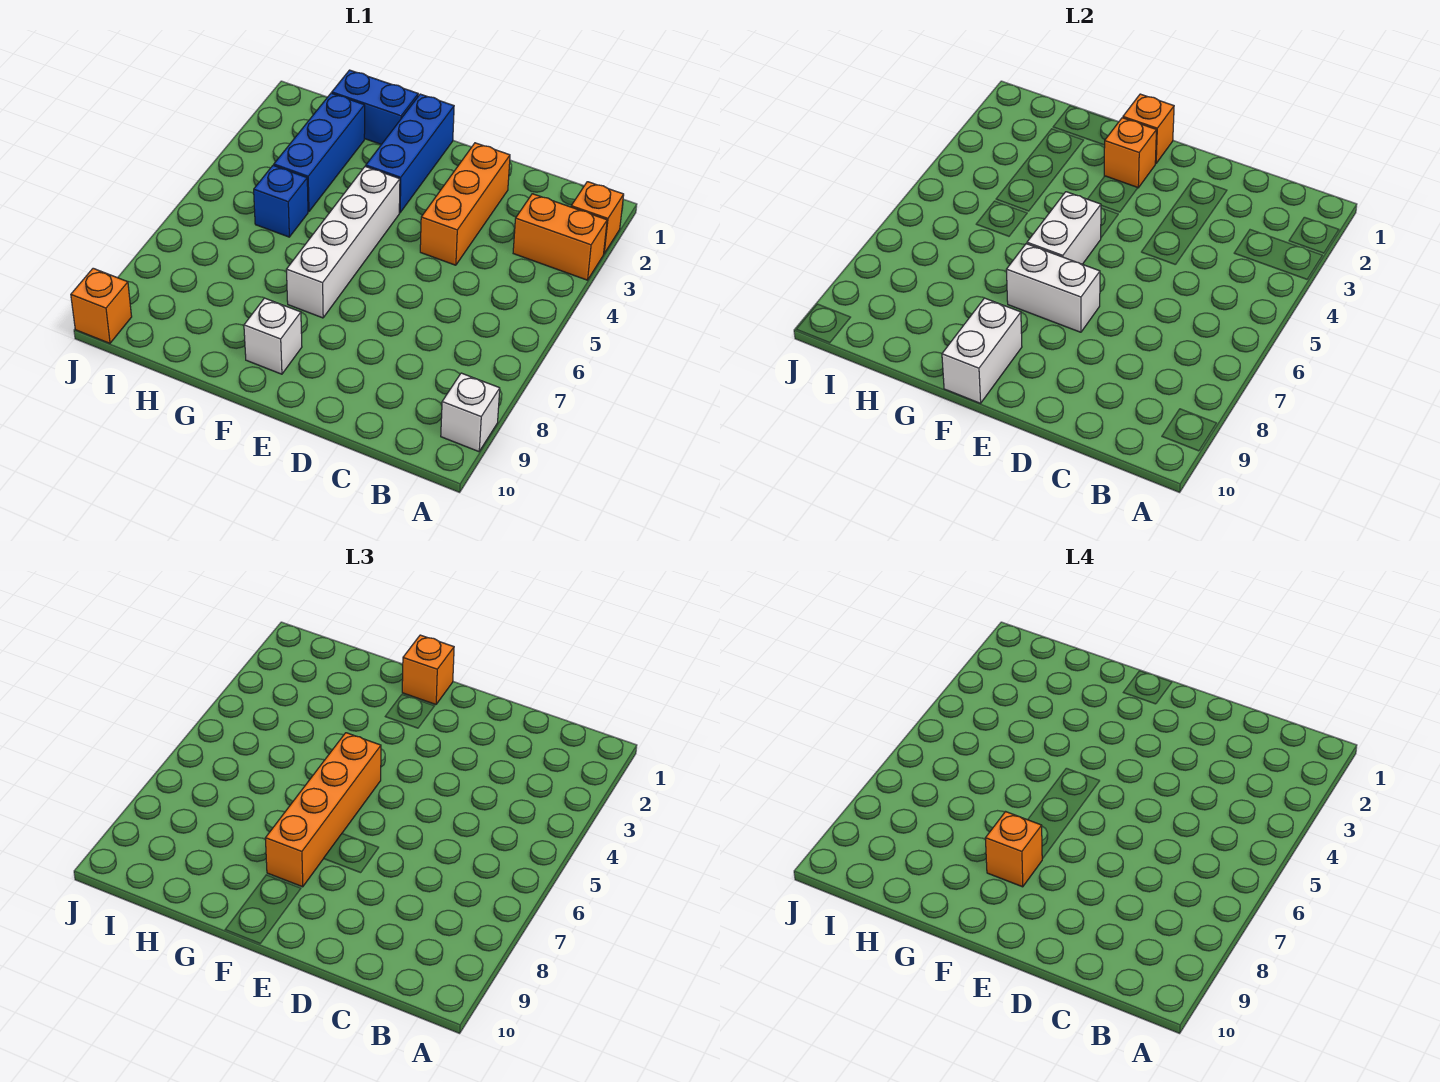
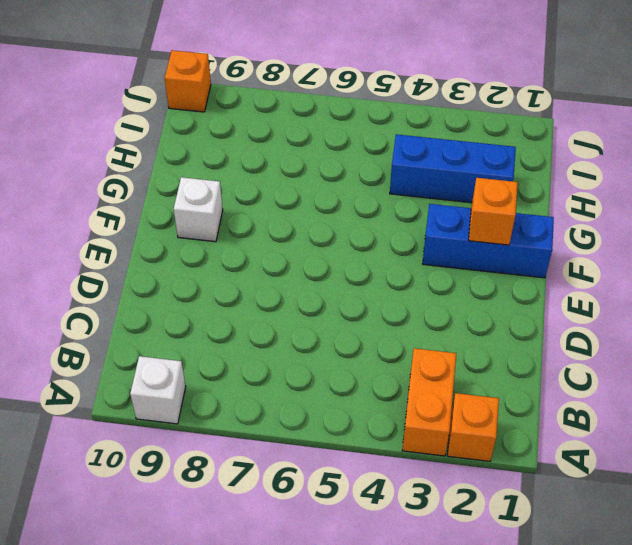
none -> orange 1x3 brick [420,143,510,265]
none -> white 1x4 brick [286,166,400,318]
none -> blue 1x2 brick [332,70,418,144]

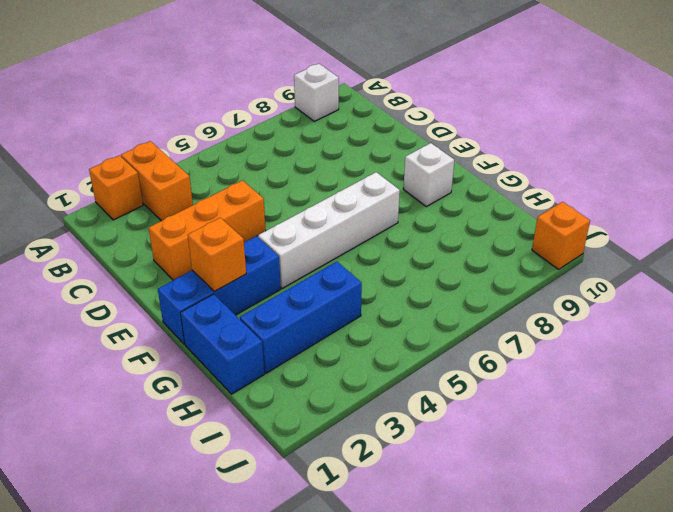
none -> blue 1x1 brick [254,165,308,237]
none -> white 1x2 brick [1006,244,1100,332]
none -> orange 1x1 brick [1123,94,1174,164]

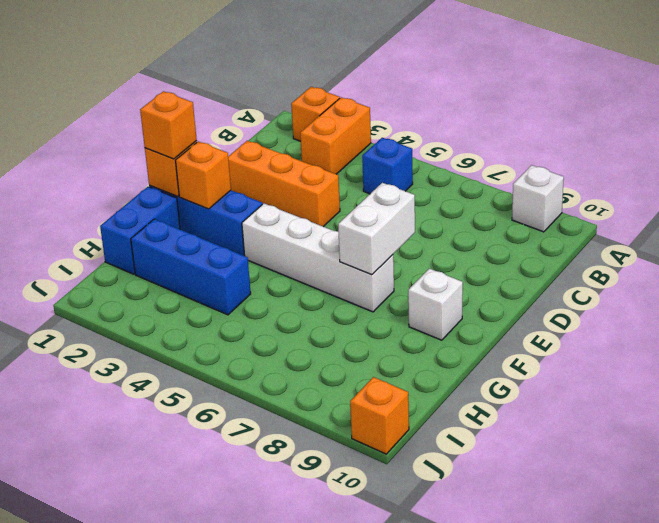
blue 1x1 brick [362,138,413,194] -> blue 1x1 brick moved to [254,165,308,237]
none -> white 1x2 brick [1027,192,1101,264]
none -> white 1x2 brick [942,298,1022,403]
none -> orange 1x4 brick [265,733,381,887]

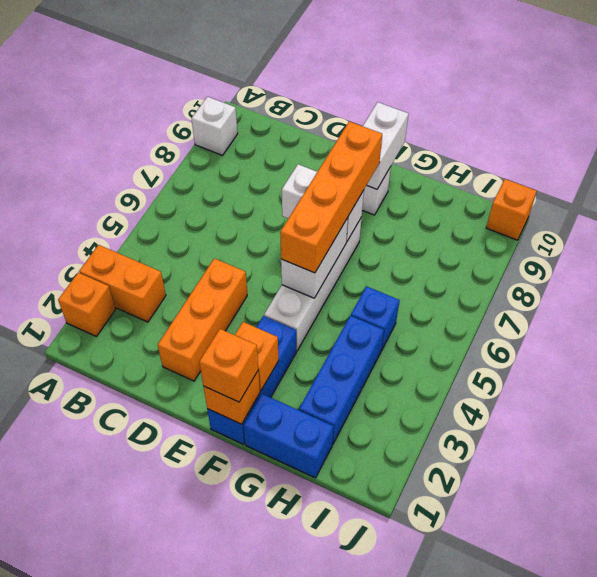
none -> orange 1x1 brick [985,812,1042,887]

